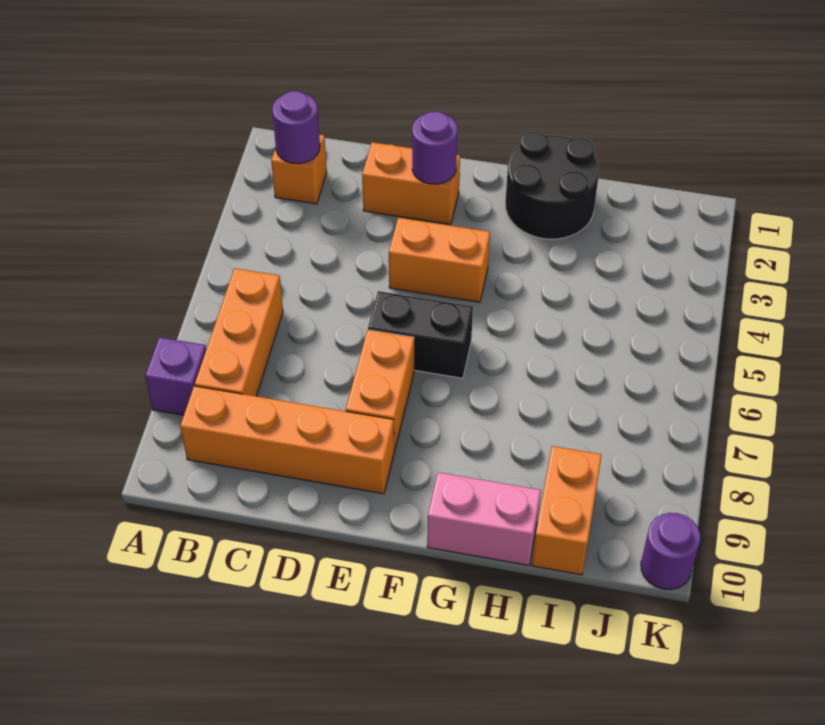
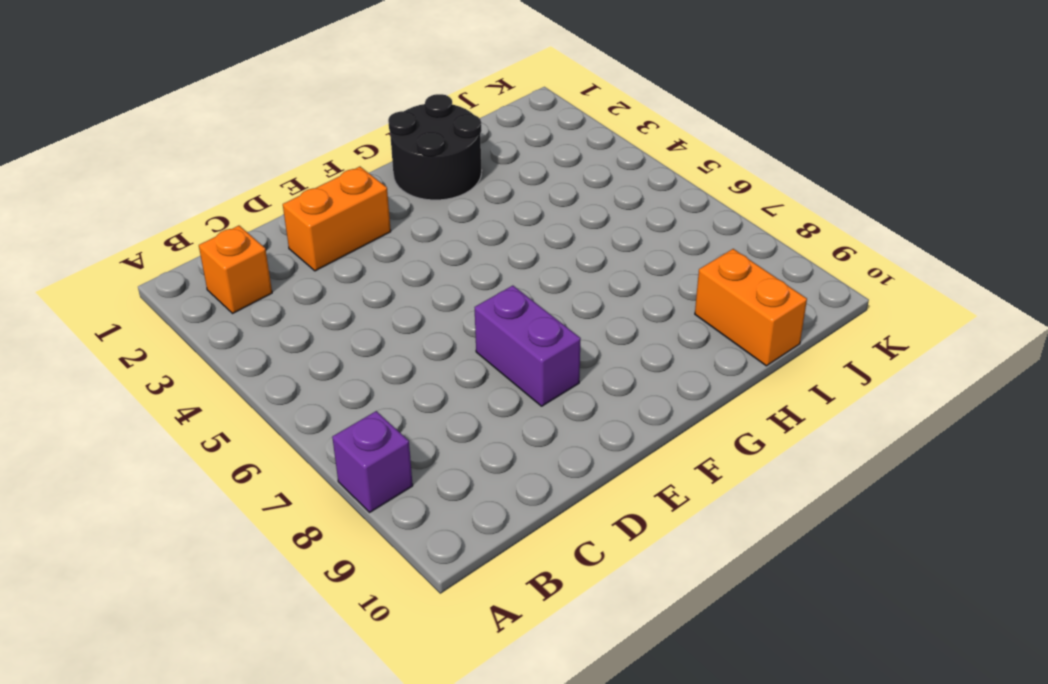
purple 1x2 brick [475,286,581,406] -> orange 1x2 brick [346,330,414,451]
none -> orange 1x3 brick [195,268,283,396]
none -> orange 1x4 brick [180,386,394,494]
none -> orange 1x2 brick [389,218,490,302]

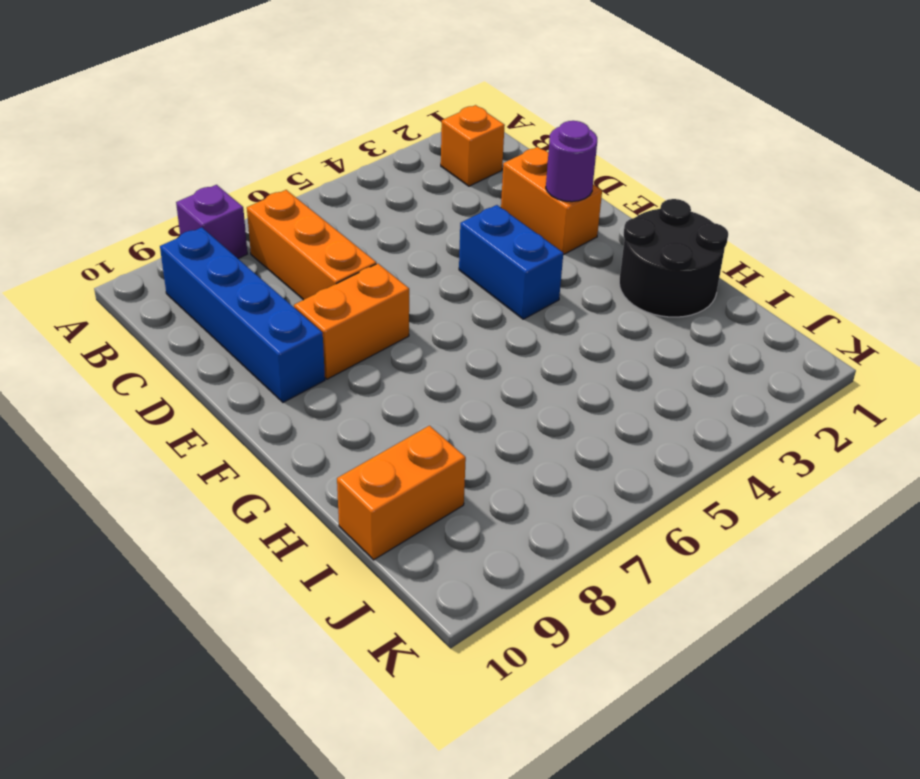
orange 1x3 brick [247,190,376,300] -> orange 1x3 brick turned to [195,268,283,396]
blue 1x4 brick [160,227,325,402] -> orange 1x4 brick [180,386,394,494]
blue 1x2 brick [459,205,564,319] -> orange 1x2 brick [389,218,490,302]
none -> black 1x2 brick [368,291,473,378]
none -> pink 1x2 brick [427,472,541,565]
none -> purple 1x1 round brick [641,513,701,590]

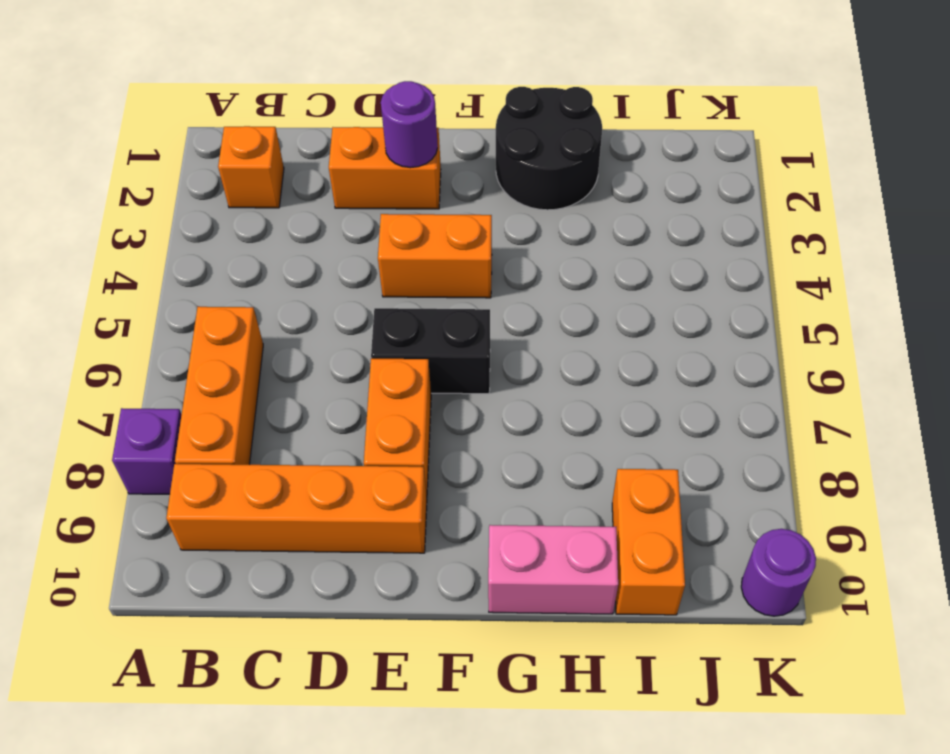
none -> purple 1x1 round brick [272,91,320,164]

